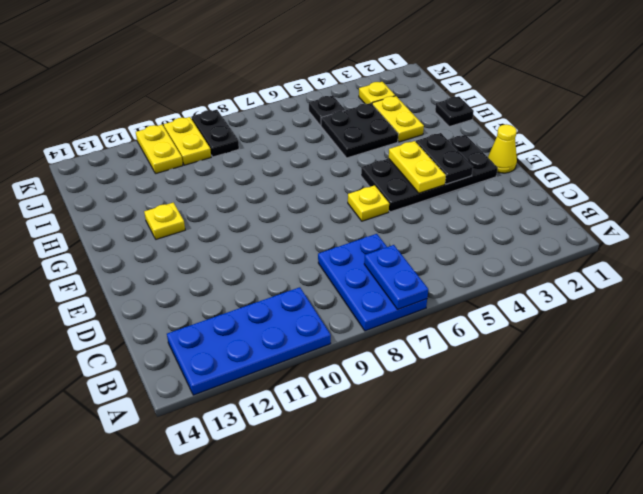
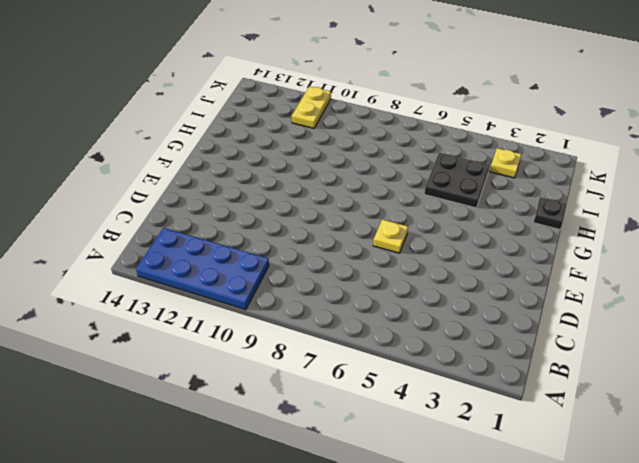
none -> blue 2x3 plate [318,234,427,331]
none -> yellow 1x1 cone [488,124,517,173]
none -> black 2x4 plate [361,135,498,212]

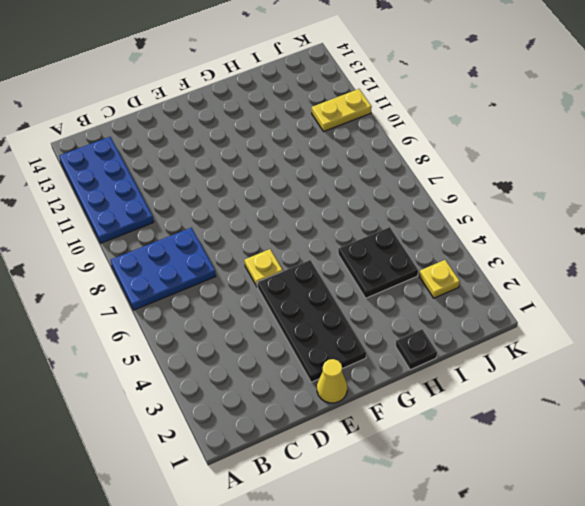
none -> yellow 1x1 plate [144,203,185,239]
none -> yellow 1x2 plate [372,96,424,142]
none -> black 1x1 plate [309,95,345,126]

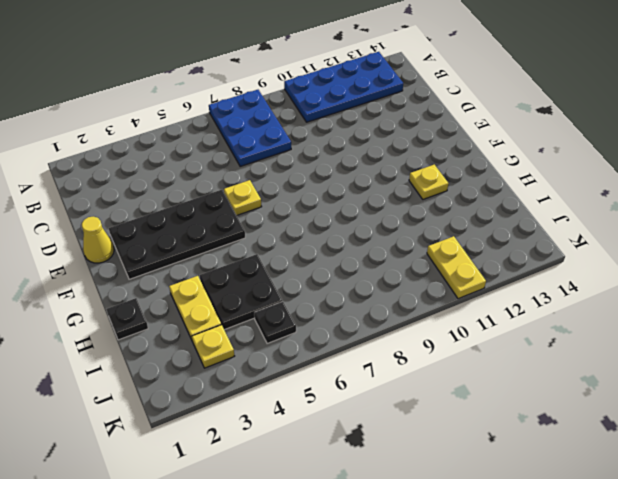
none -> black 1x2 plate [191,110,239,157]
none -> yellow 1x2 plate [164,117,211,165]
none -> blue 1x2 plate [364,245,428,310]

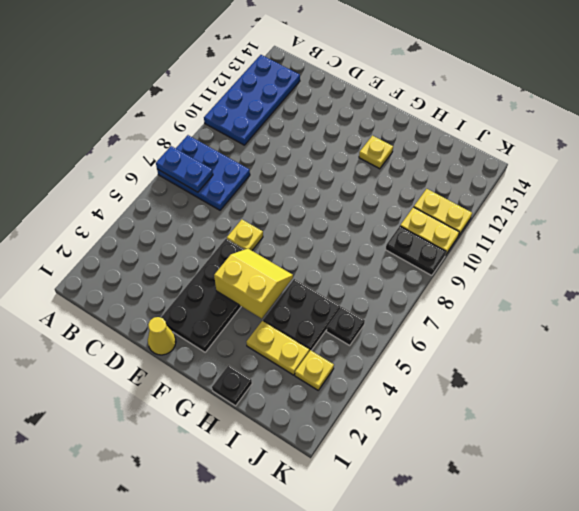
yellow 2x2 slope [214,249,293,319] -> yellow 1x2 plate [389,141,446,193]
none -> black 1x2 plate [416,133,473,184]

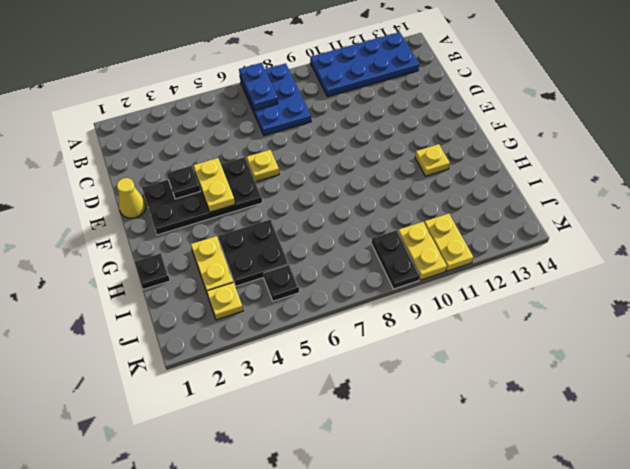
black 1x1 plate [167,166,200,199] -> black 1x2 plate [416,133,473,184]

